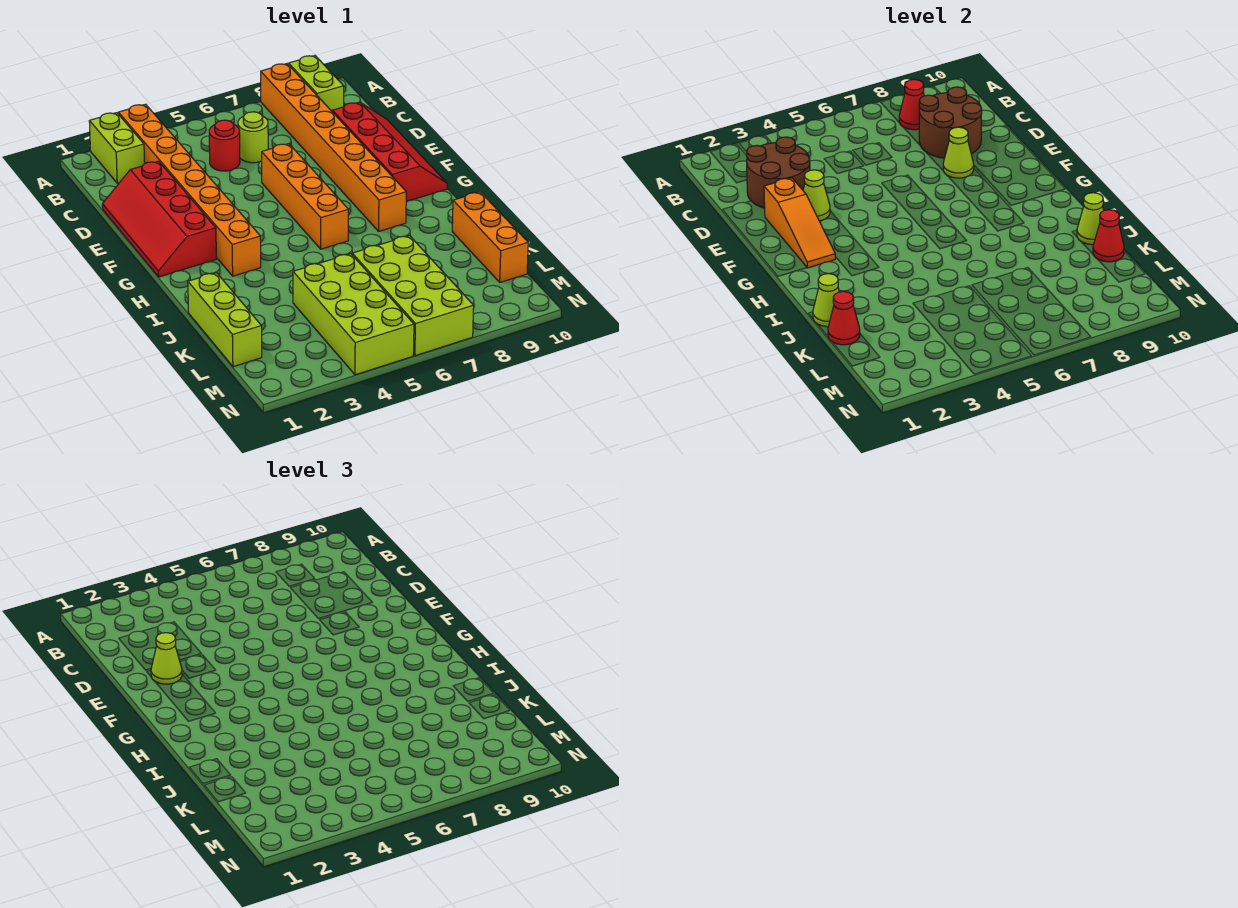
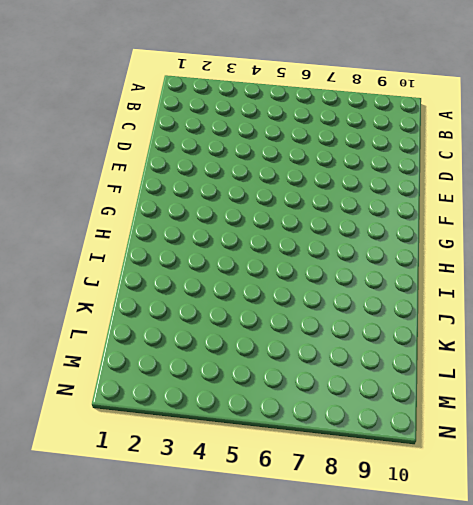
none -> lime 1x2 brick [89,113,145,183]
none -> orange 1x8 brick [118,104,261,276]
none -> orange 1x8 brick [261,64,406,231]

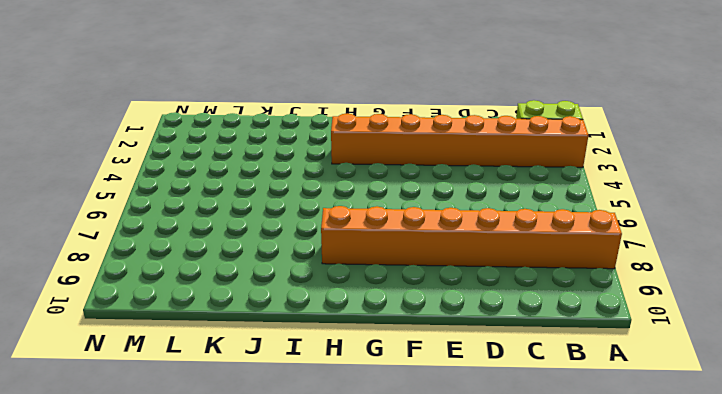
none -> lime 1x2 brick [289,56,344,111]
none -> red 1x1 round brick [209,120,240,171]
none -> lime 1x1 round brick [238,112,268,163]

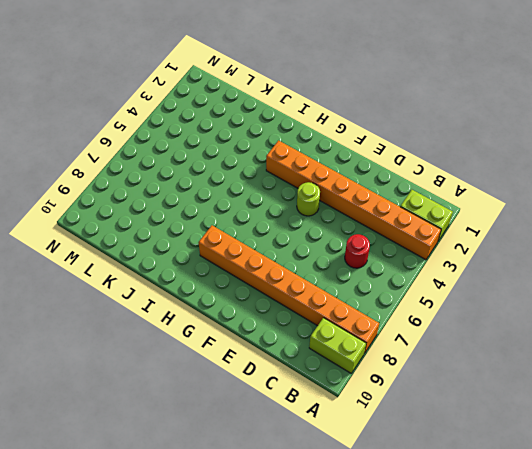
lime 1x1 round brick [297,182,320,216] -> lime 1x1 round brick moved to [238,112,268,163]
none -> red 2x4 slope [102,161,216,277]
none -> red 2x4 slope [332,102,447,202]
none -> orange 1x4 brick [262,144,349,249]

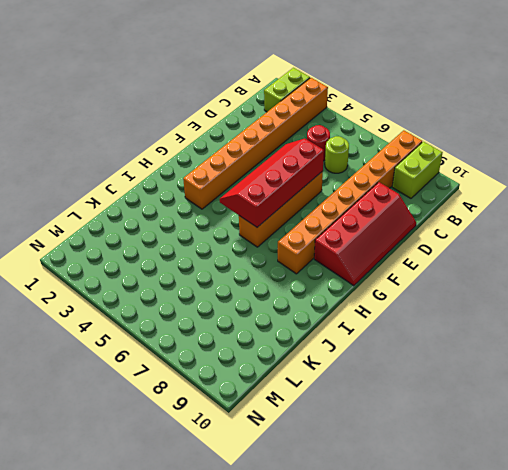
red 2x4 slope [220,139,324,227] -> red 2x4 slope moved to [102,161,216,277]
none -> lime 1x3 brick [188,273,262,367]
none -> orange 1x3 brick [452,192,528,282]
none -> lime 2x4 brick [293,254,414,375]

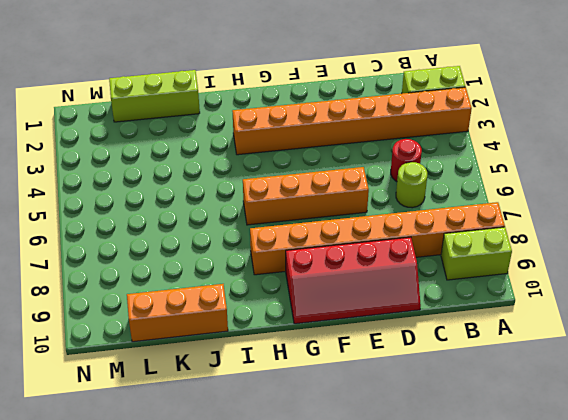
none -> red 2x4 slope [102,161,216,277]
none -> lime 2x4 brick [293,254,414,375]
none -> lime 2x4 brick [352,236,474,356]

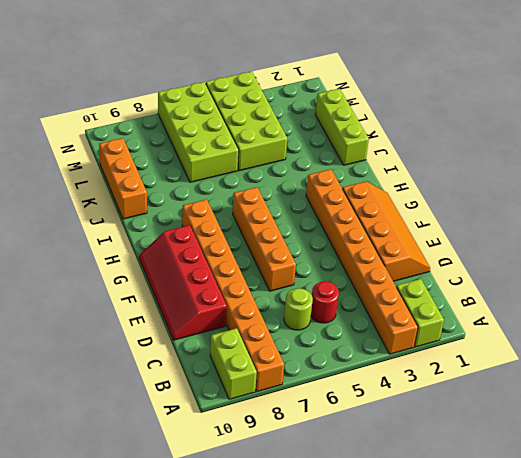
orange 2x4 slope [343,181,430,281] -> red 2x4 slope [102,161,216,277]
none -> red 1x1 cone [899,79,924,130]
none -> brown 2x2 round brick [747,137,810,208]
none -> brown 2x2 round brick [919,87,982,158]

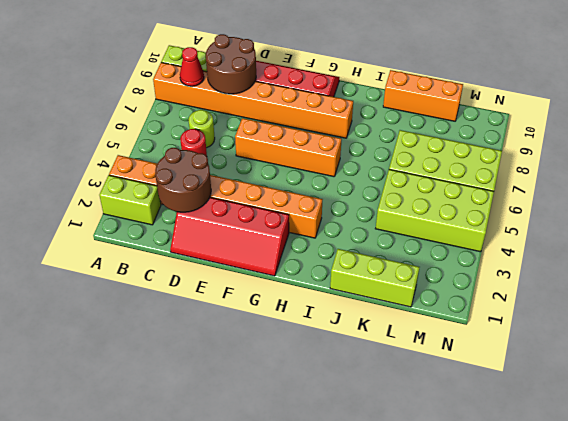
none -> orange 1x3 slope [764,178,835,268]
none -> lime 1x1 cone [803,170,830,221]
none -> lime 1x1 cone [943,127,974,178]

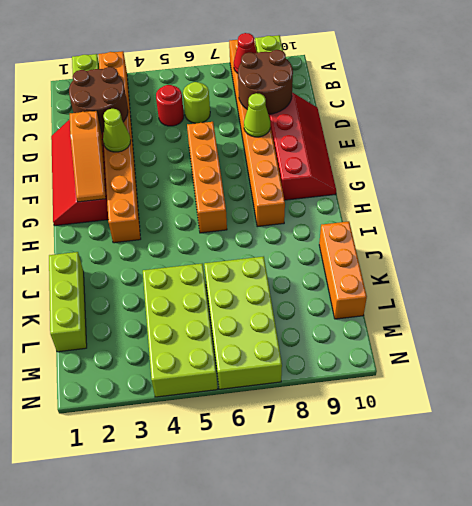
none -> lime 1x1 cone [813,274,839,327]
none -> lime 1x1 cone [1077,193,1104,244]
none -> red 1x1 cone [828,292,860,345]

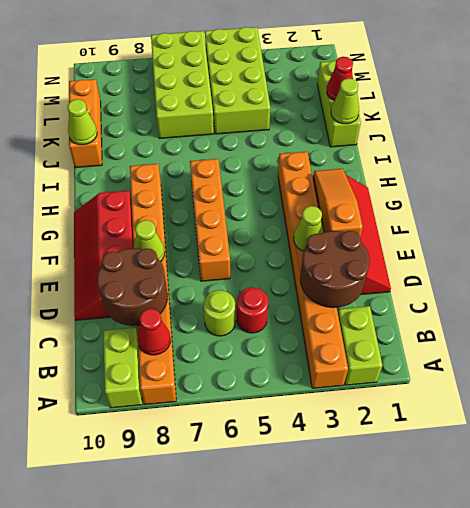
none -> red 1x1 cone [1093,210,1124,262]
none -> lime 1x1 cone [151,633,182,684]

